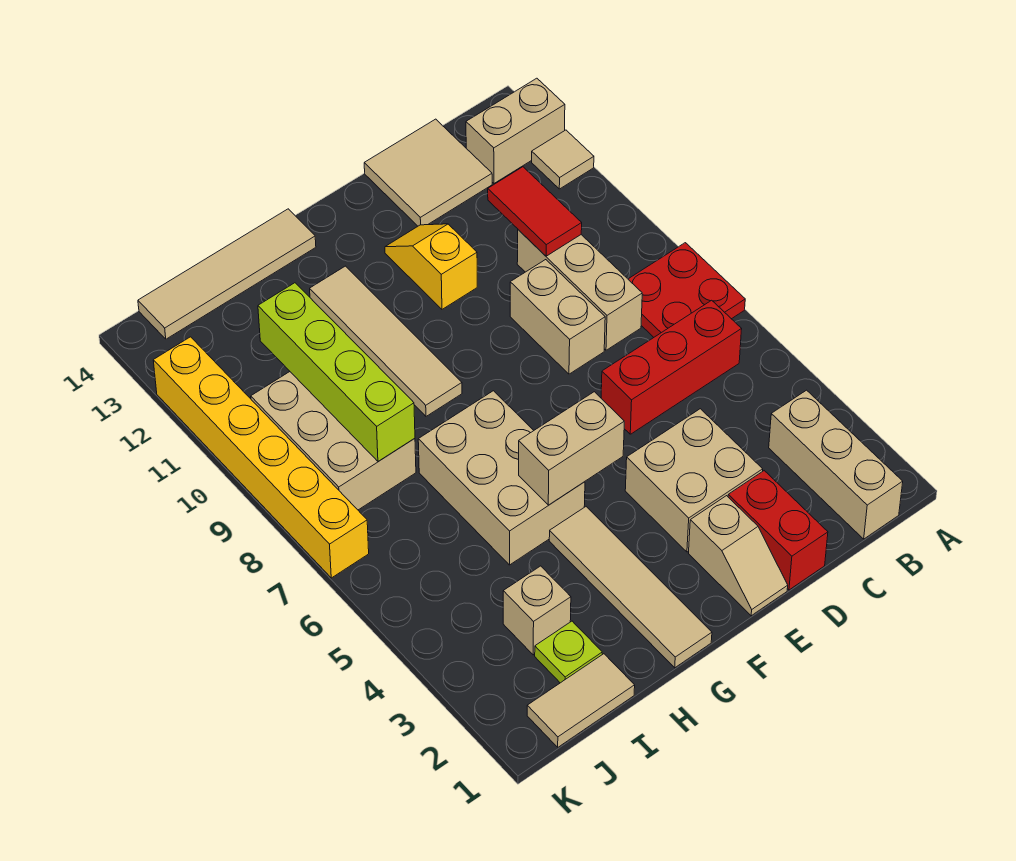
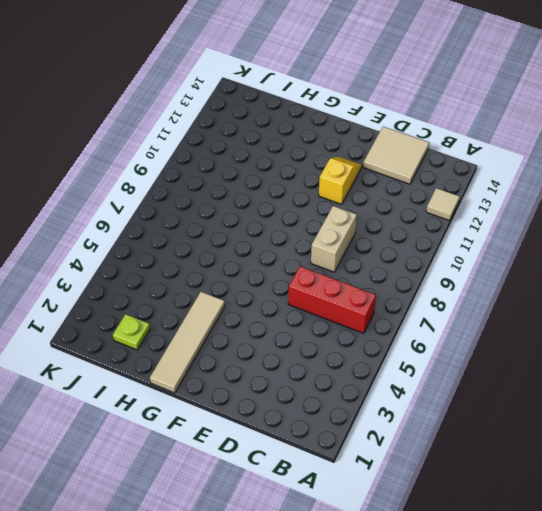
none -> red 2x2 plate [628,243,745,337]
none -> tan 1x2 brick [466,78,565,183]
none -> tan 1x3 brick [769,390,903,539]

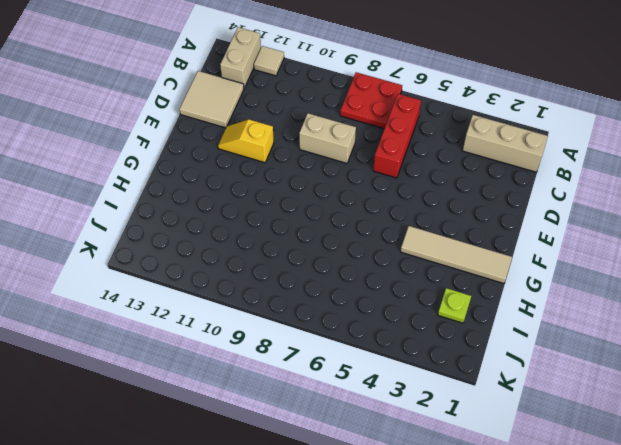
none -> tan 1x3 brick [517,230,642,350]
none -> red 1x2 brick [728,471,828,590]
none -> tan 2x2 brick [625,409,763,552]

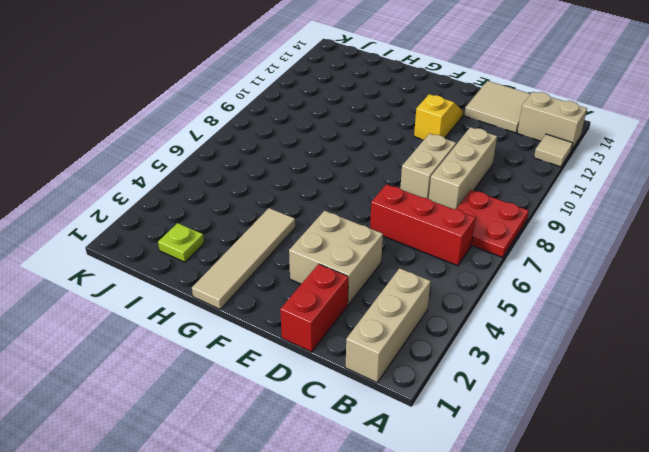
none -> tan 1x2 slope [689,496,788,616]
none -> tan 2x3 brick [418,391,585,565]
none -> tan 1x4 tile [310,266,462,416]

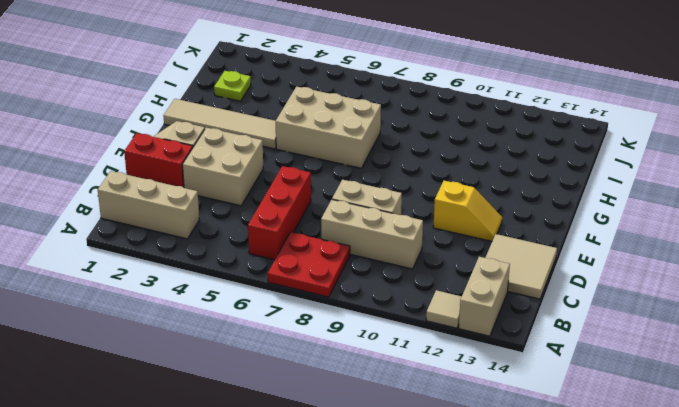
none -> tan 1x4 tile [310,266,462,416]
none -> tan 1x4 tile [138,209,316,339]
none -> tan 1x2 tile [527,654,635,747]

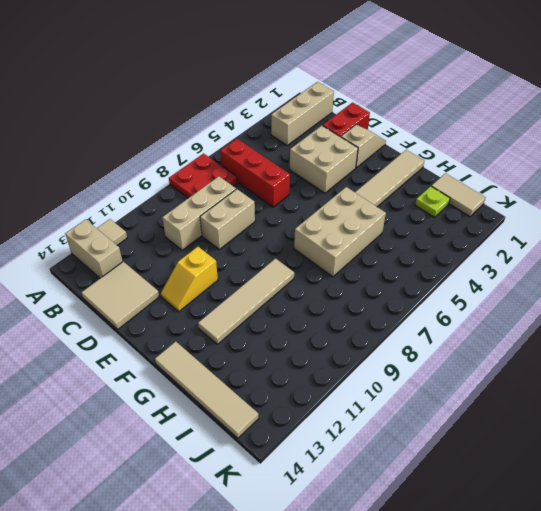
none -> tan 1x1 brick [503,566,571,655]
none -> tan 2x3 brick [251,372,416,510]
none -> yellow 1x6 brick [153,337,369,578]

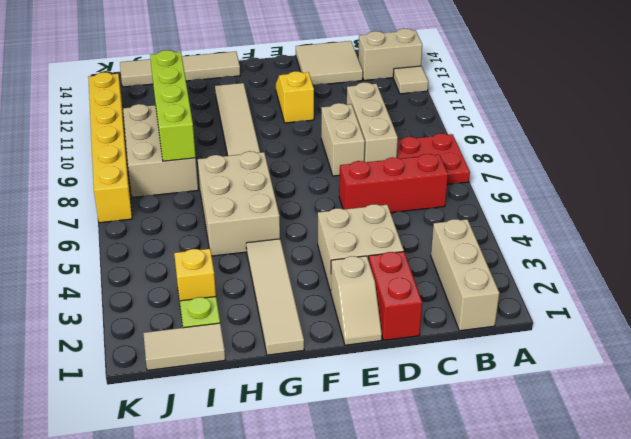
yellow 1x1 brick [174,249,216,301] -> tan 1x1 brick [503,566,571,655]
none -> red 1x2 tile [488,167,582,256]
none -> tan 1x2 brick [519,392,624,505]

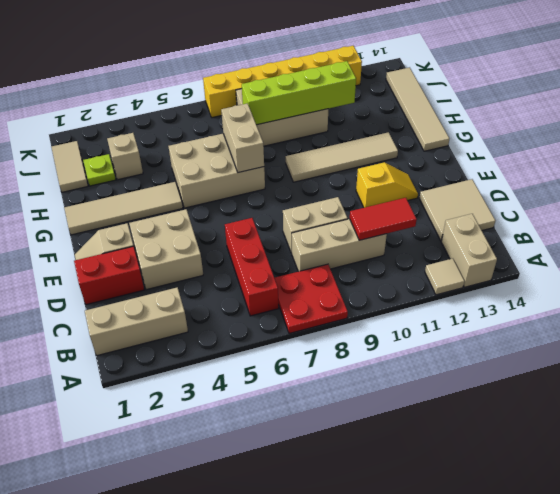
tan 1x2 brick [221,104,264,173] -> tan 1x2 brick moved to [519,392,624,505]

